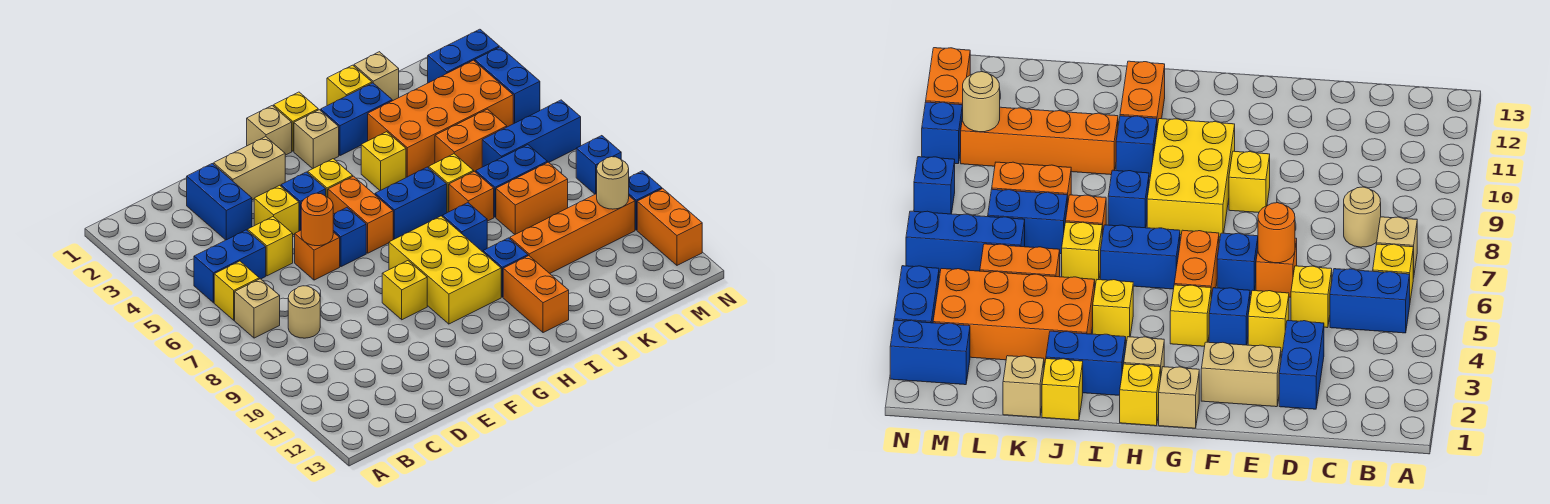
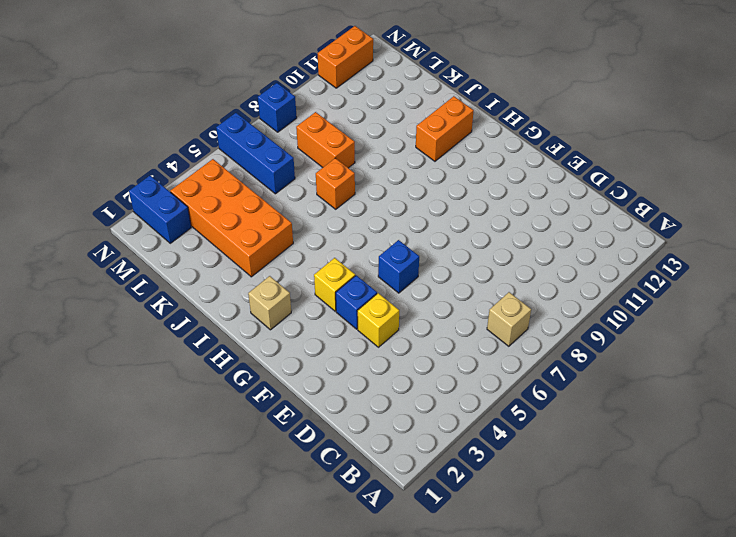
none -> blue 1x2 brick [194,230,266,303]
none -> yellow 1x1 brick [214,261,259,320]
none -> tan 1x1 round brick [288,286,320,338]
none -> blue 1x2 brick [187,164,252,240]

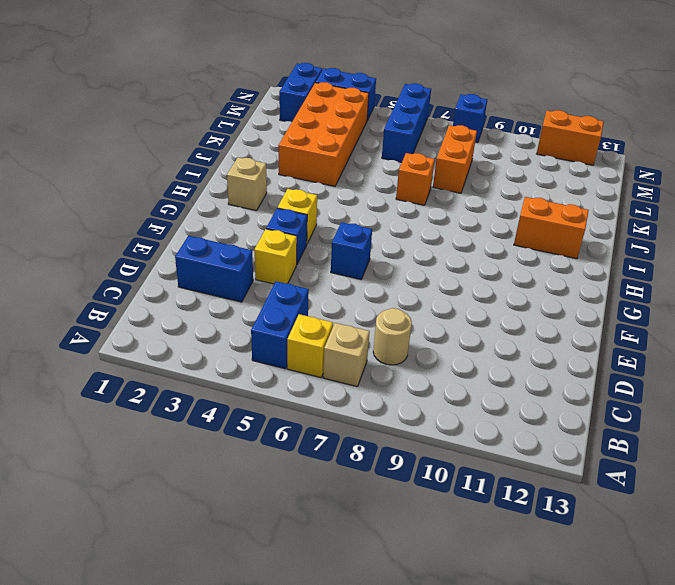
none -> yellow 1x1 brick [248,217,293,276]
none -> tan 1x2 brick [214,137,285,200]
none -> orange 1x1 brick [295,230,340,280]
none -> yellow 1x1 brick [382,261,427,320]

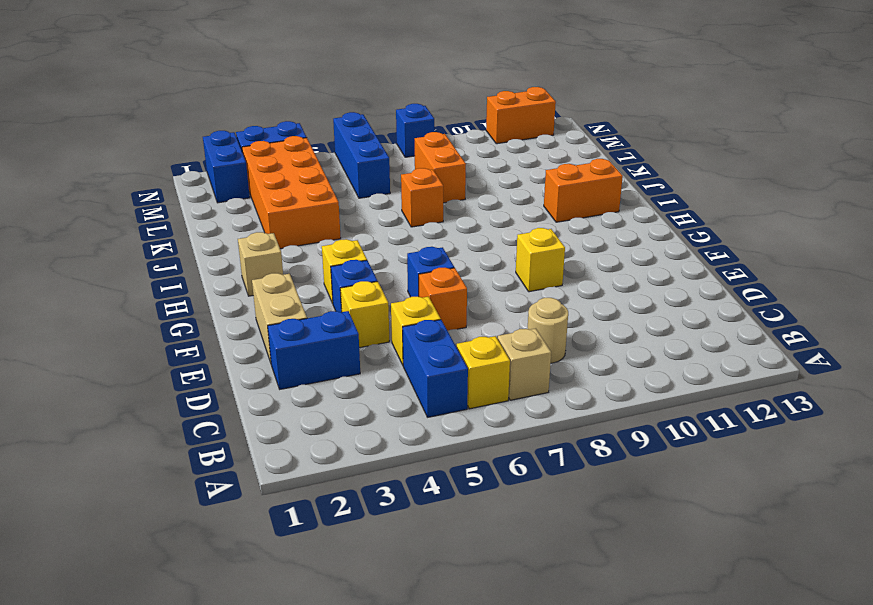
none -> tan 1x1 brick [247,106,292,155]
none -> orange 1x2 brick [328,176,394,253]
none -> yellow 2x3 brick [389,216,501,324]
none -> yellow 1x1 brick [274,92,318,151]

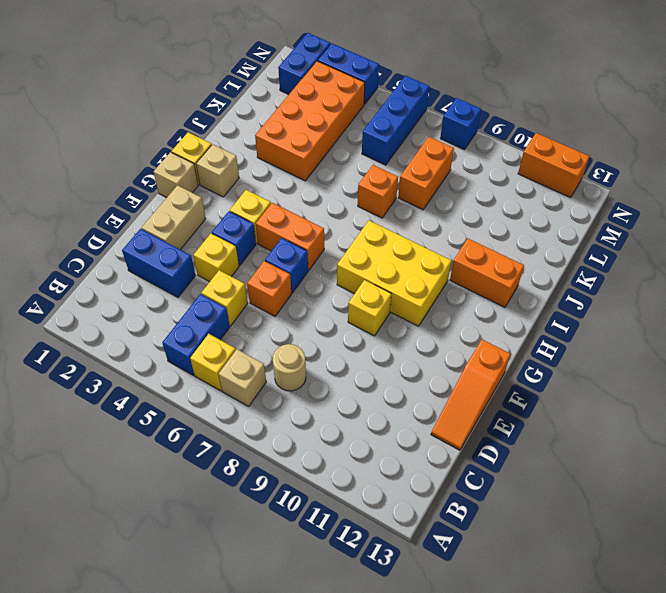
orange 1x3 slope [431,340,511,450] -> none
none -> blue 1x2 brick [375,167,447,239]
none -> blue 1x2 brick [321,83,392,156]
none -> yellow 1x1 brick [361,132,406,191]
none -> blue 1x1 brick [443,203,487,252]

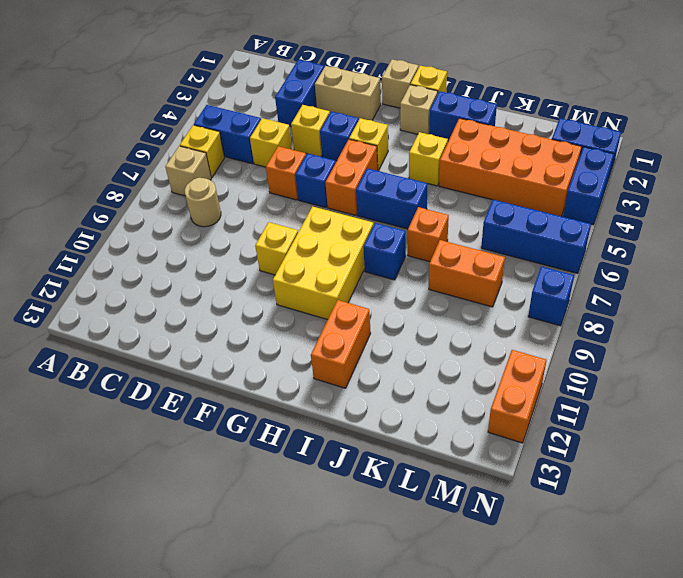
none -> blue 1x1 brick [483,238,528,297]
none -> yellow 1x1 brick [327,65,372,106]
none -> yellow 1x1 brick [429,154,474,213]
none -> orange 1x4 brick [510,194,635,273]

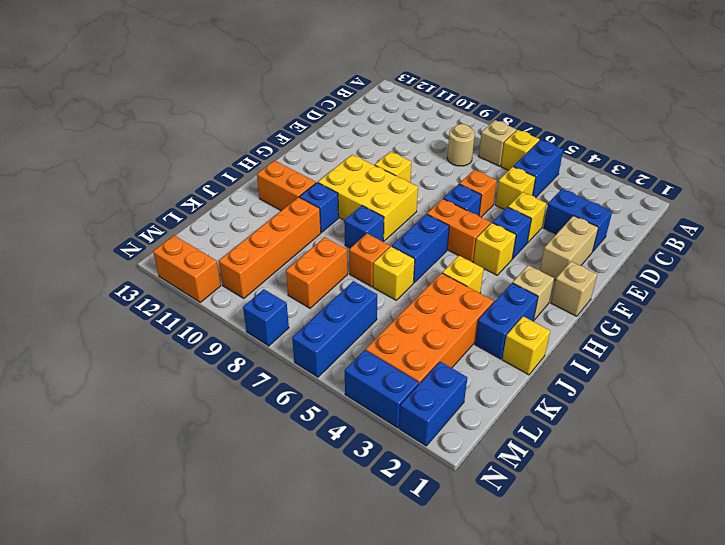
none -> yellow 1x1 brick [274,92,318,151]
none -> tan 1x1 brick [354,52,399,101]
none -> orange 1x2 brick [435,109,507,172]
none -> blue 1x2 brick [476,145,547,217]

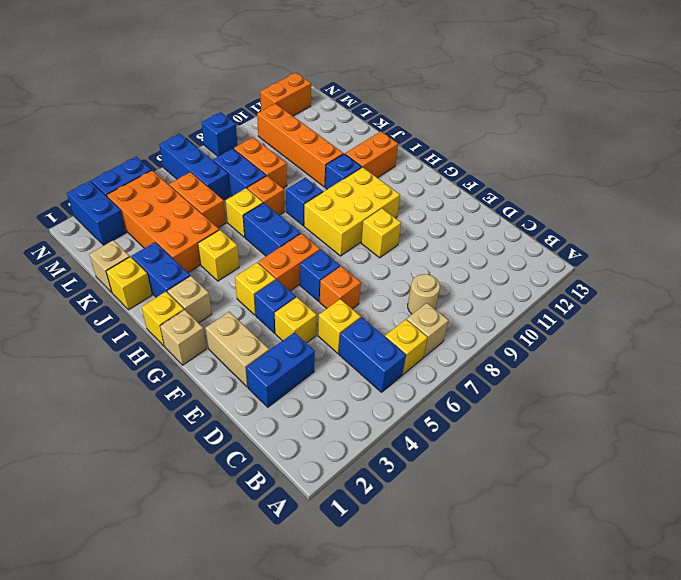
none -> blue 1x1 brick [629,171,662,230]
none -> orange 1x1 round brick [301,193,333,246]
none -> tan 1x1 round brick [597,157,629,209]

